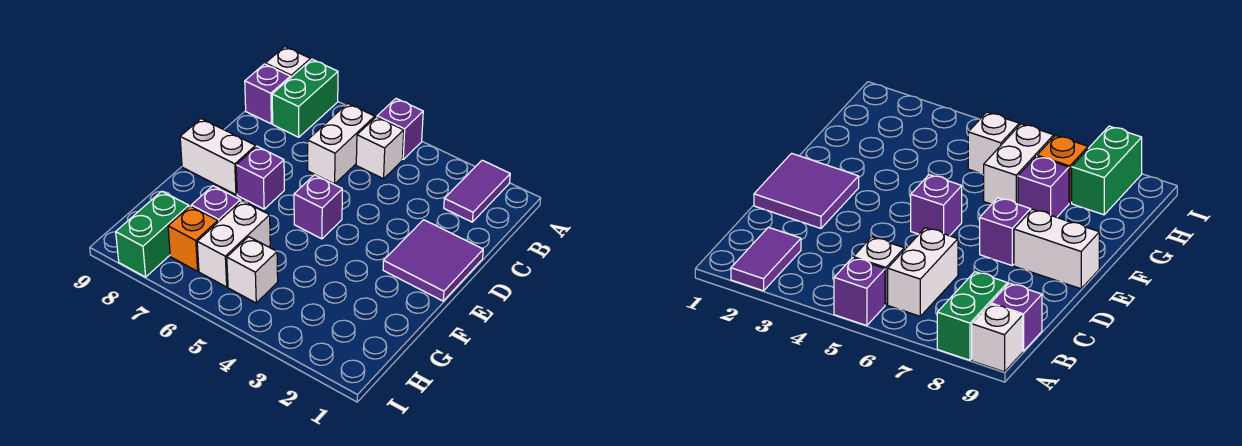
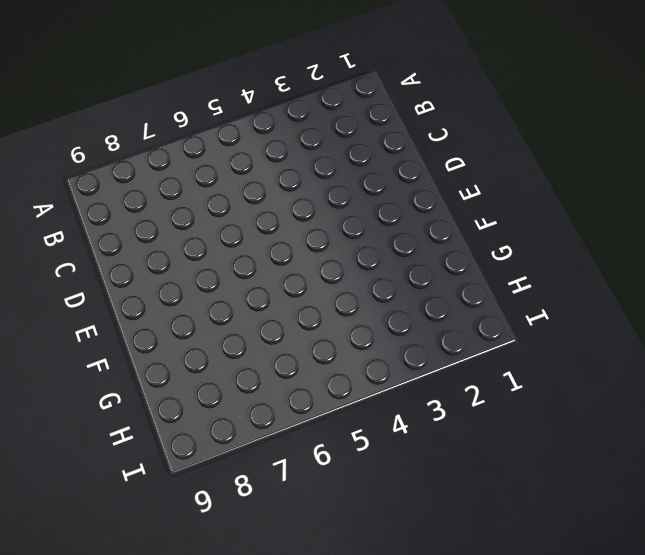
none -> purple 1x2 tile [444,160,510,222]
none -> purple 1x1 brick [377,99,423,159]
none -> green 1x2 brick [272,59,338,137]

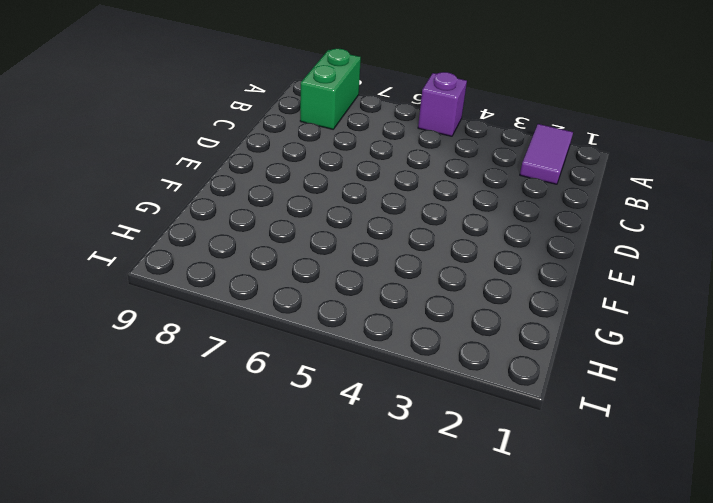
none -> white 1x1 brick [265,47,311,78]
none -> white 1x1 brick [356,117,404,179]
none -> white 1x2 brick [308,103,375,184]

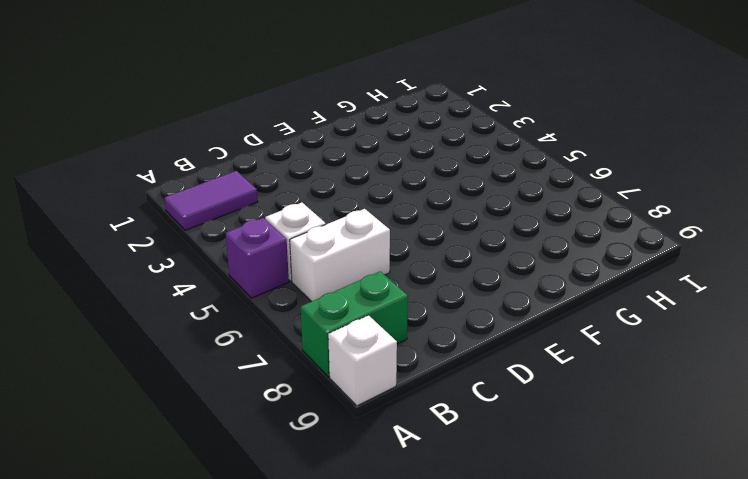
none -> purple 1x1 brick [245,64,290,124]
none -> purple 2x2 tile [383,220,483,301]
none -> purple 1x1 brick [294,175,342,239]

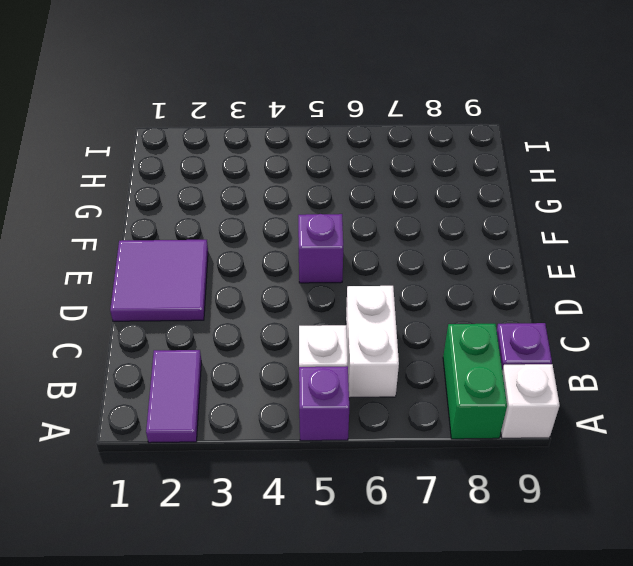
none -> purple 1x1 brick [236,146,284,209]
none -> white 1x2 brick [180,119,256,195]
none -> white 1x2 brick [197,201,270,287]

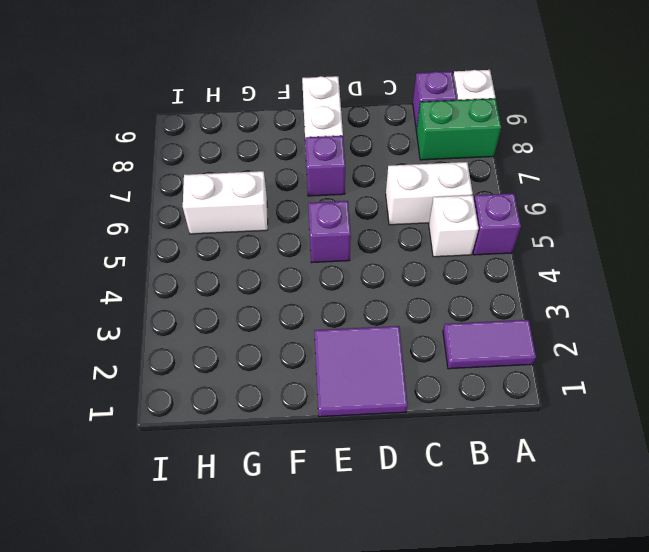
none -> purple 1x1 brick [191,186,240,222]
none -> white 1x1 brick [227,237,278,303]
none -> orange 1x1 brick [168,206,218,271]

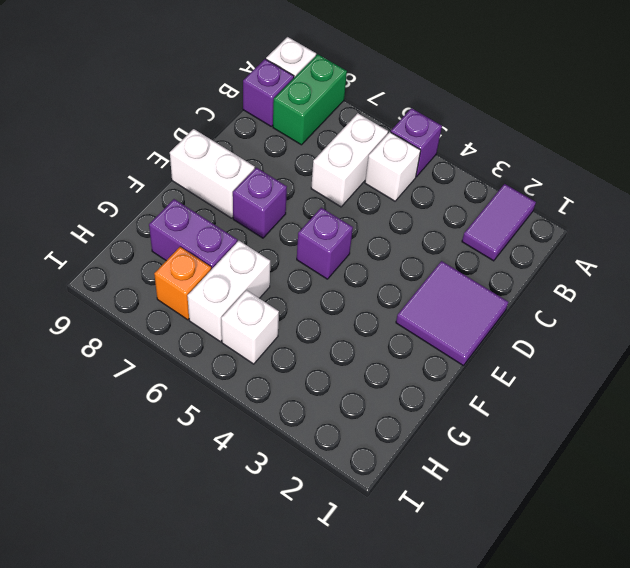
purple 1x2 brick [149,199,237,269] -> purple 1x1 brick [191,186,240,222]
none -> green 1x2 brick [116,191,189,277]

